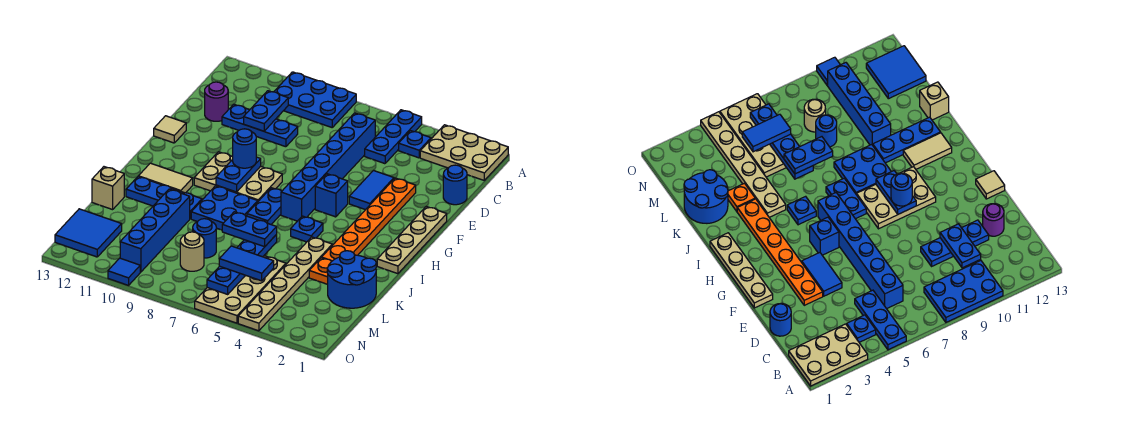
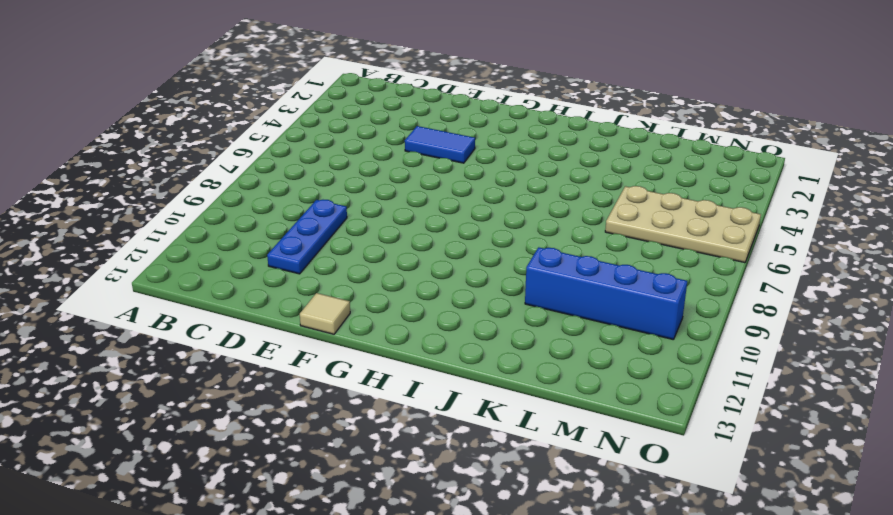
none -> tan 2x3 plate [420,125,508,180]
none -> blue 1x3 plate [365,110,422,164]
none -> blue 2x3 plate [274,72,356,127]
none -> blue 1x1 plate [399,131,431,158]

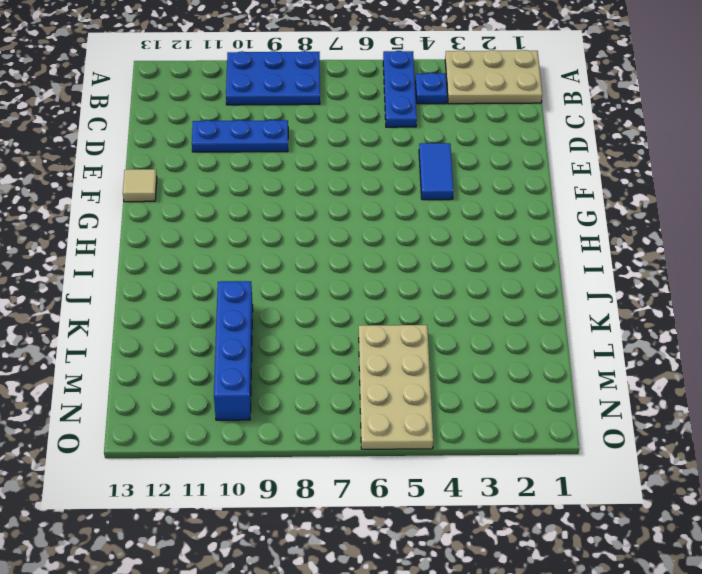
none -> blue 1x6 brick [281,113,375,221]
none -> blue 1x1 round brick [443,165,467,205]
none -> purple 1x1 round brick [205,82,228,121]
none -> orange 1x6 plate [322,178,416,261]

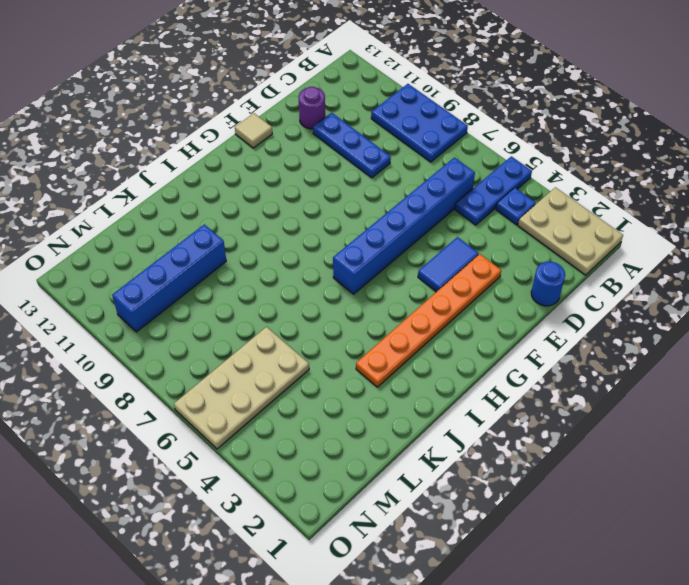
none -> tan 1x4 plate [377,207,447,274]
none -> blue 1x1 brick [315,174,348,217]
none -> tan 2x3 plate [194,152,282,201]
none -> blue 1x2 plate [247,188,282,224]

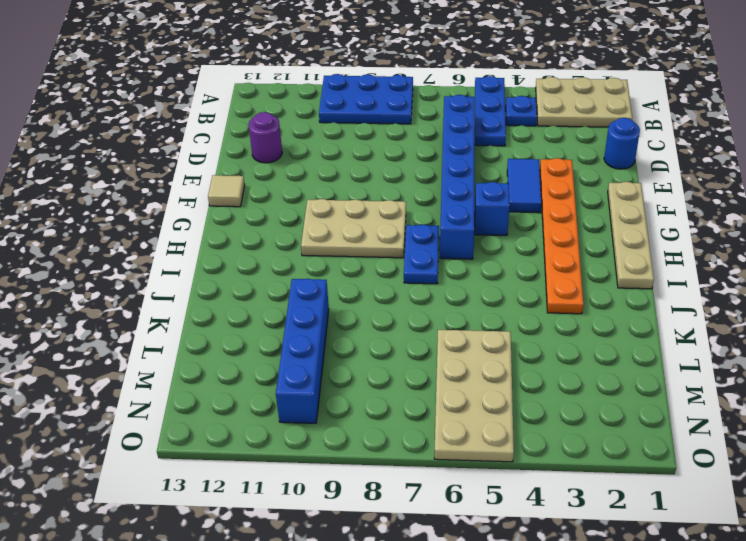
none -> blue 1x3 plate [222,104,298,147]
none -> blue 1x1 plate [291,216,323,242]
none -> blue 2x2 plate [191,186,258,230]
none -> tan 1x2 tile [138,163,193,193]

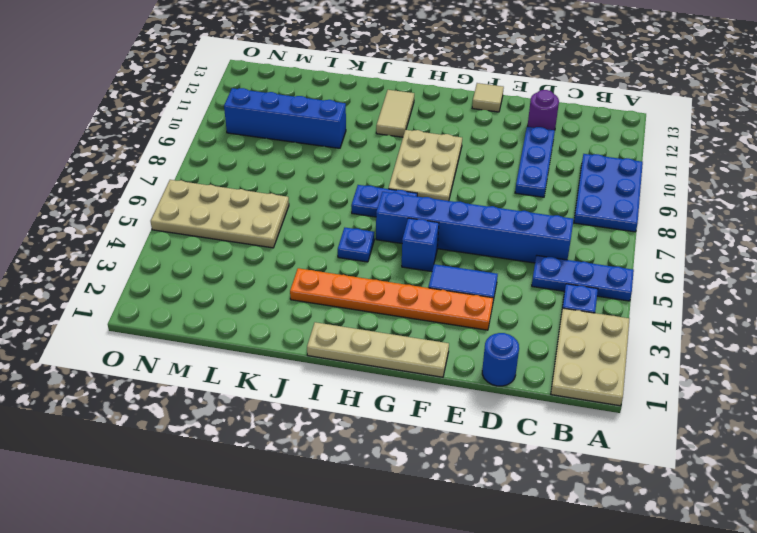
none -> blue 2x2 plate [191,186,258,230]
none -> tan 1x6 plate [238,237,332,331]
none -> blue 1x3 plate [126,177,202,219]
none -> blue 2x2 round brick [327,251,376,308]

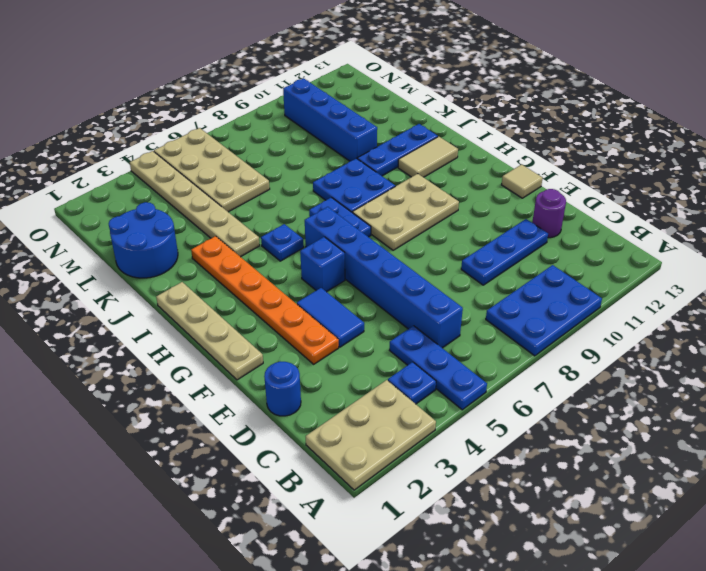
none -> orange 1x1 plate [309,258,332,284]
none -> tan 1x1 brick [92,167,124,210]
none -> blue 1x1 round brick [193,219,216,258]
none -> tan 1x1 round brick [180,232,204,271]

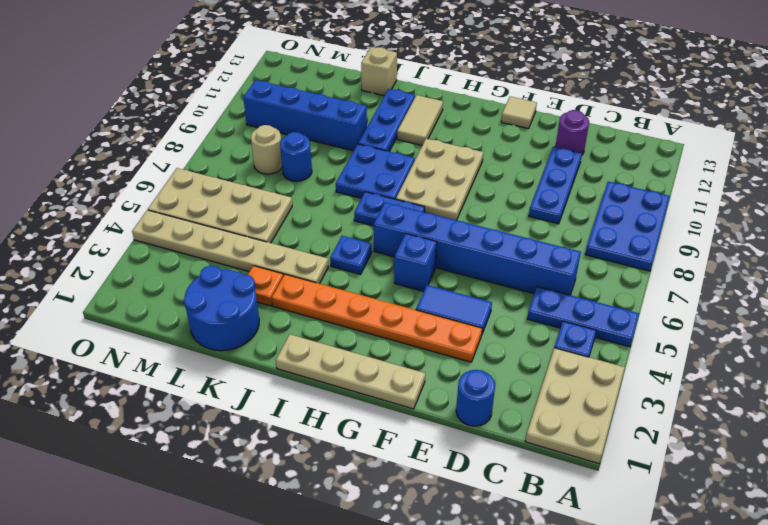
none -> blue 2x2 tile [55,209,122,257]
none -> blue 1x1 tile [108,258,140,285]
none -> blue 1x2 plate [244,91,288,131]
none -> blue 1x2 plate [216,157,261,192]

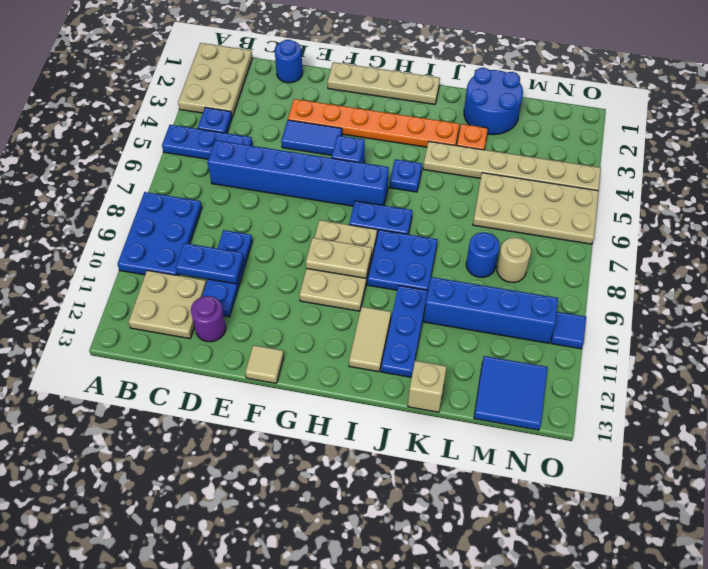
tan 2x2 plate [129,270,206,339] -> none
tan 1x2 plate [306,238,372,278] -> blue 1x2 plate [216,157,261,192]
none -> blue 1x4 plate [207,234,277,294]
none -> blue 1x1 round brick [232,129,256,168]
none -> blue 1x2 plate [222,212,277,247]
none -> blue 1x2 tile [219,246,274,281]

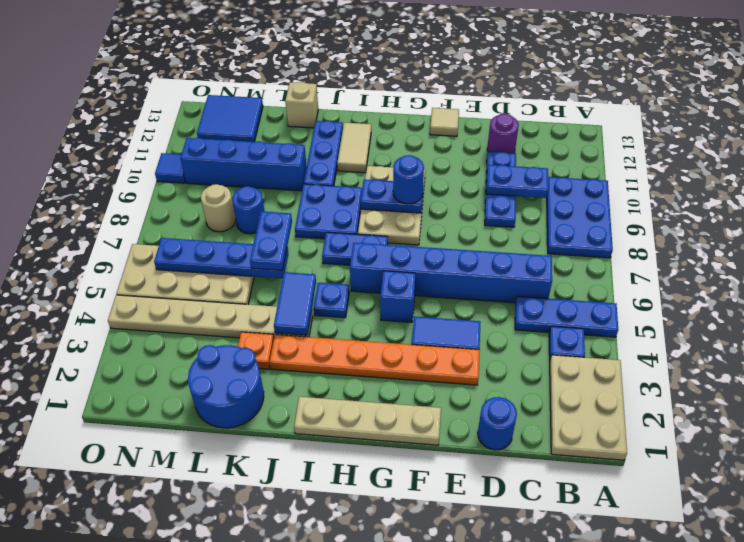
blue 1x2 tile [274,272,316,335] -> blue 1x2 tile moved to [219,246,274,281]

